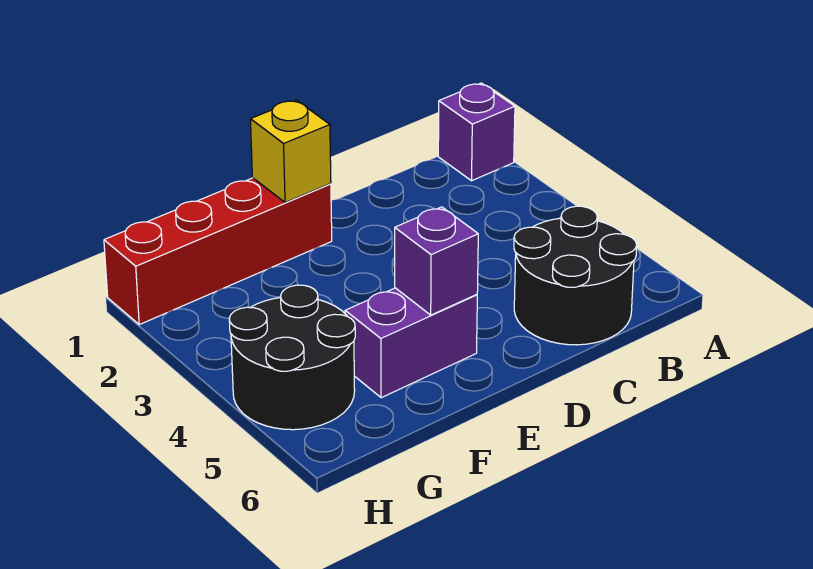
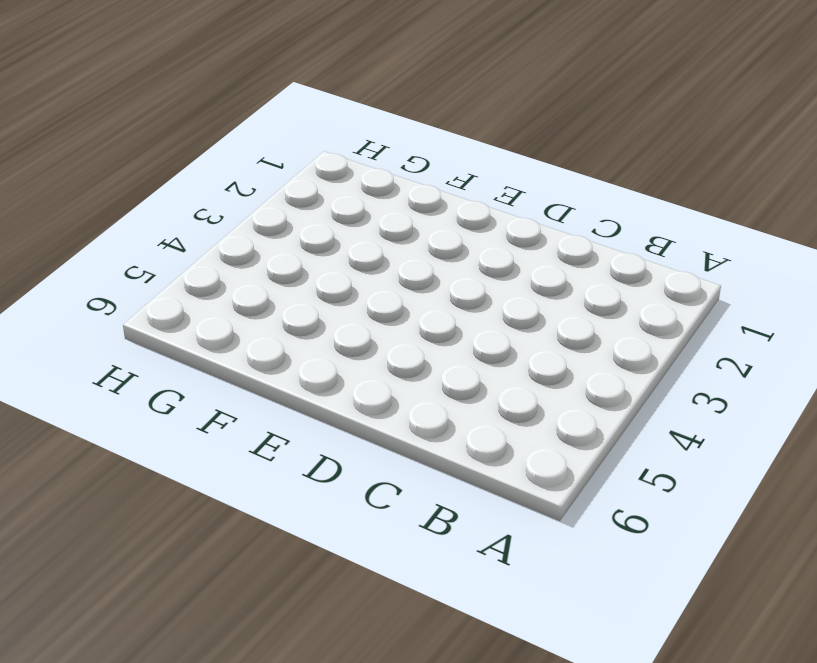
none -> purple 1x1 brick [438,83,515,181]
none -> black 2x2 round brick [514,206,637,345]

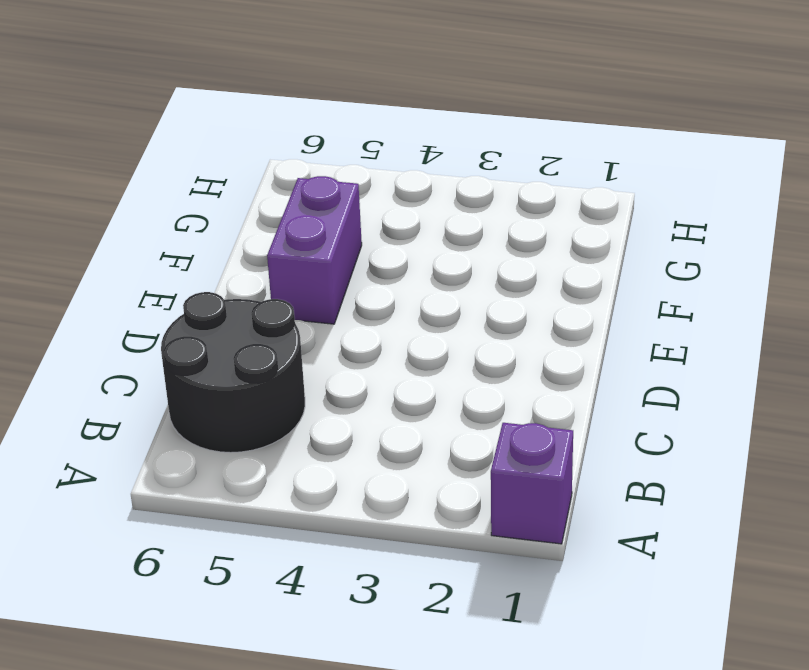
none -> red 1x4 brick [104,178,332,325]
none -> black 2x2 round brick [229,285,355,430]

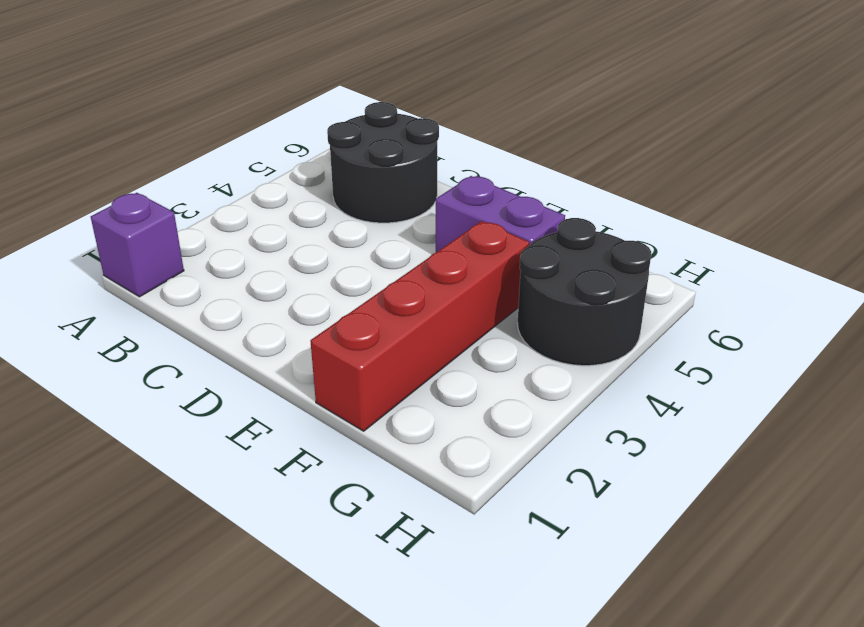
red 1x4 brick [310,221,529,431] -> red 1x4 brick turned to [104,178,332,325]
none -> yellow 1x1 brick [251,100,331,203]
none -> purple 1x1 brick [395,207,478,315]

